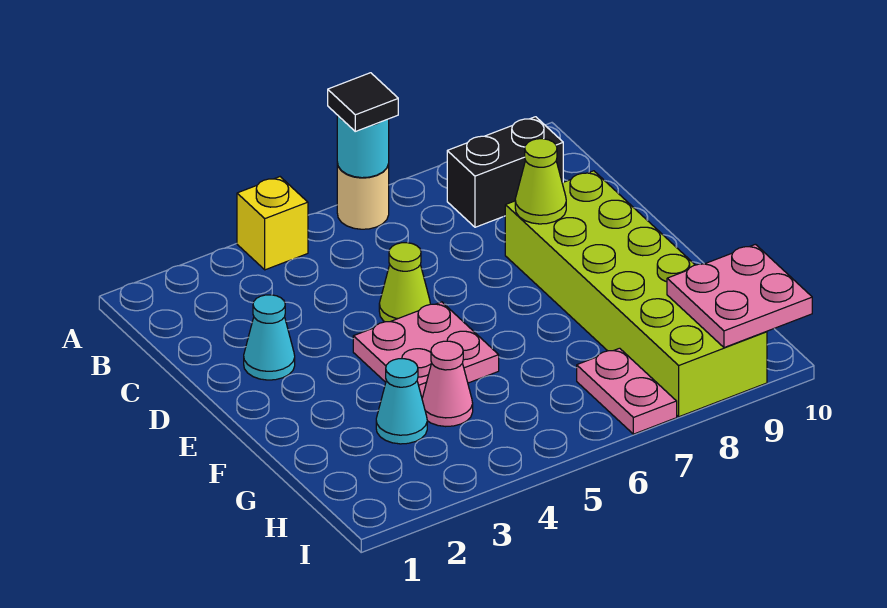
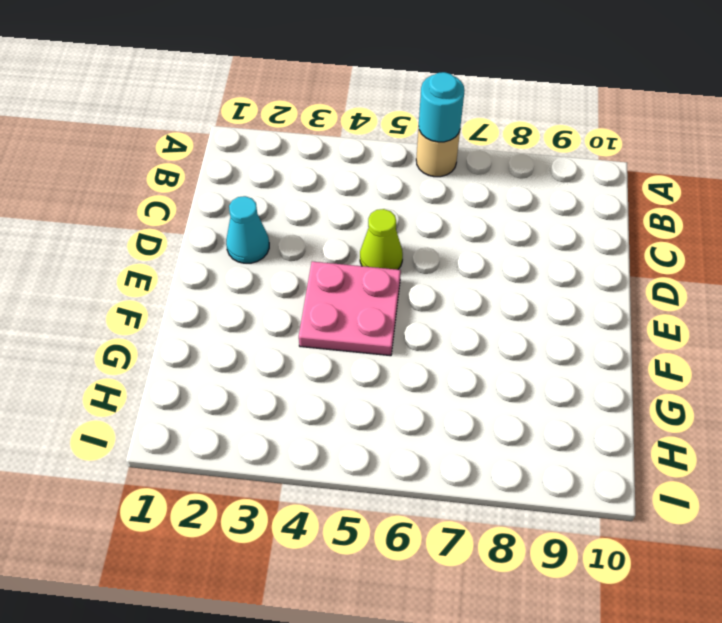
none -> yellow 1x1 brick [237,177,308,270]
none -> black 1x2 brick [447,117,563,227]
none -> lime 2x6 brick [505,171,767,417]

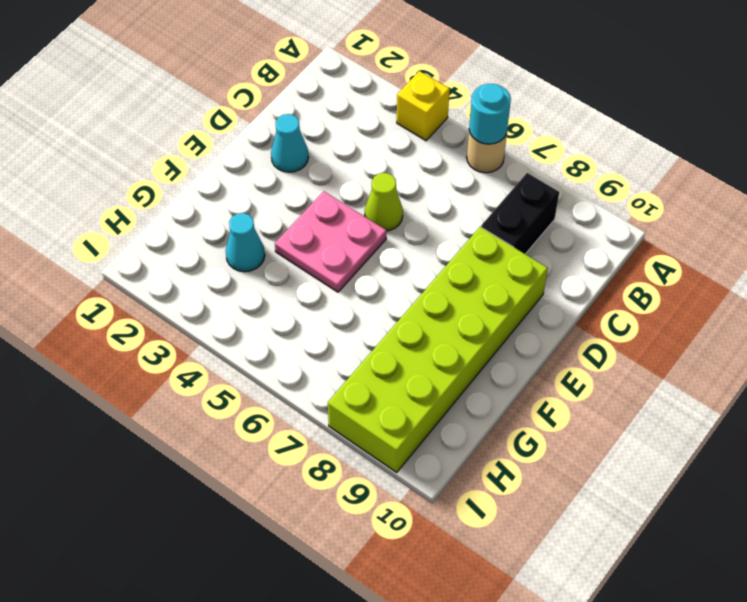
black 1x2 brick [481,173,559,254] -> black 1x2 brick turned to [447,117,563,227]
none -> pink 1x1 cone [422,341,473,427]
none -> pink 1x2 plate [577,348,677,434]
none -> lime 1x1 cone [515,139,566,224]

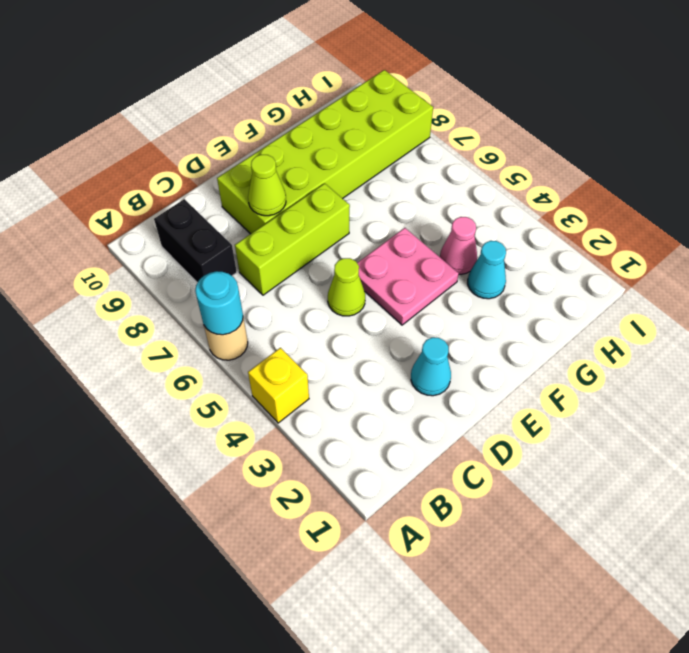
lime 1x3 brick [235,183,350,295] -> none
none -> pink 1x2 plate [577,348,677,434]
none -> pink 2x2 plate [667,244,812,348]
none -> black 1x1 tile [328,73,398,131]

